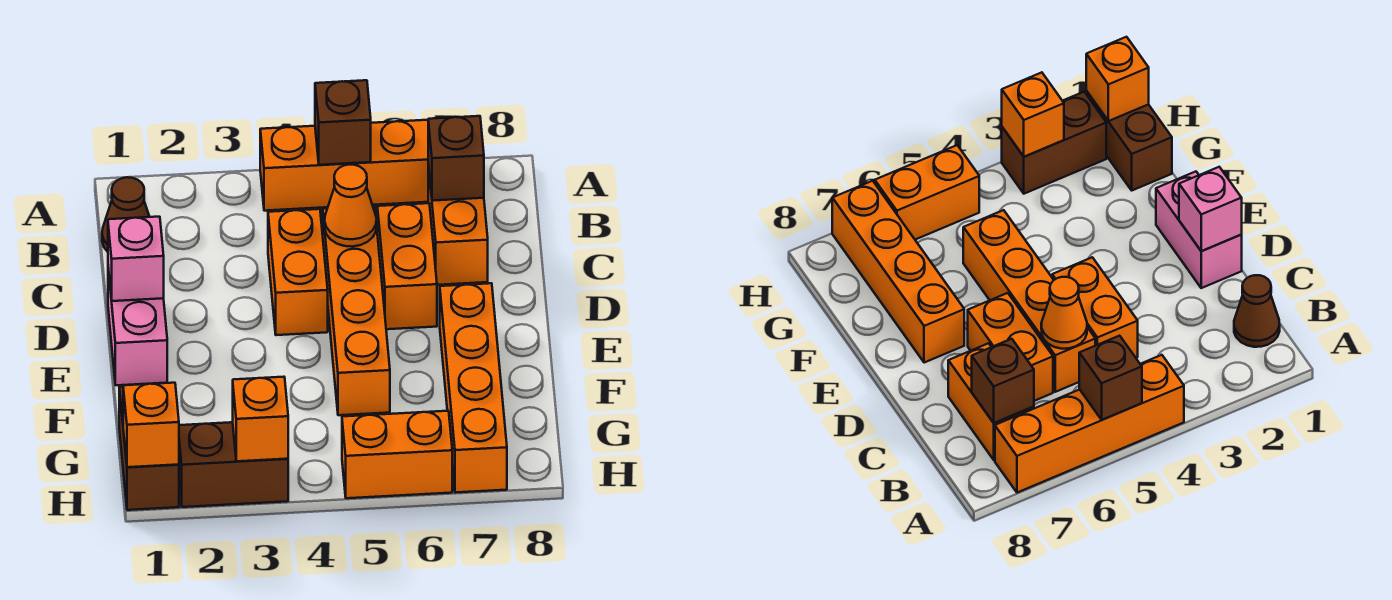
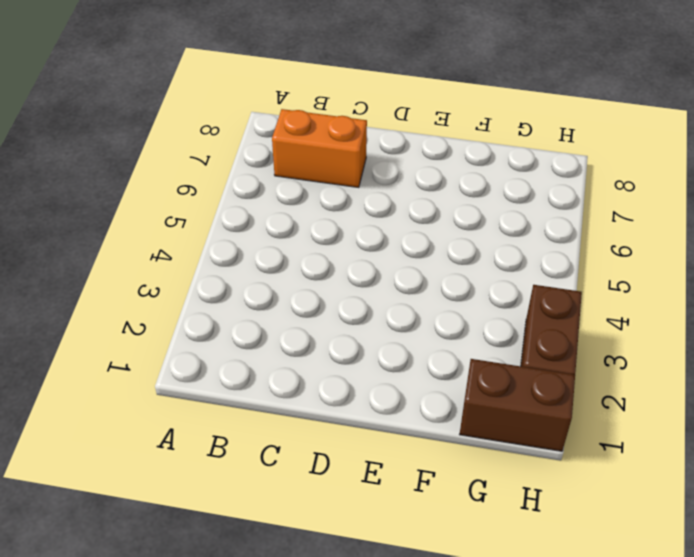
none -> orange 1x4 brick [260,120,428,211]
none -> brown 1x1 cone [102,177,149,252]
none -> orange 1x2 brick [268,209,328,335]

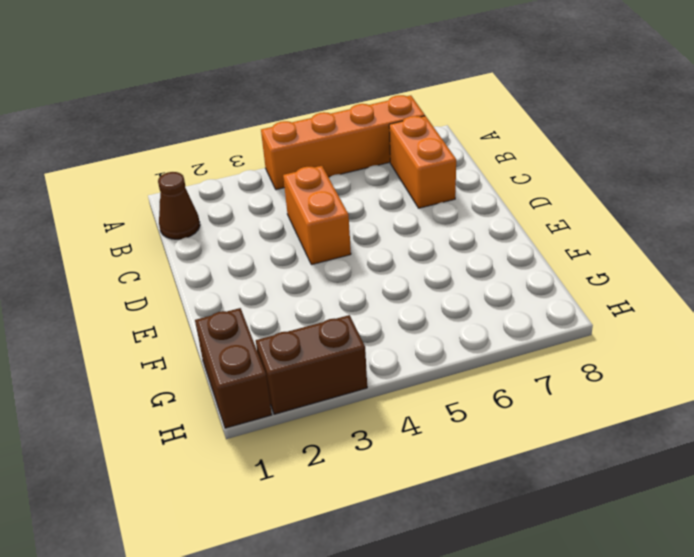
none -> orange 1x4 brick [323,206,390,415]
none -> orange 1x2 brick [377,203,437,329]
none -> pink 1x2 brick [108,269,167,385]

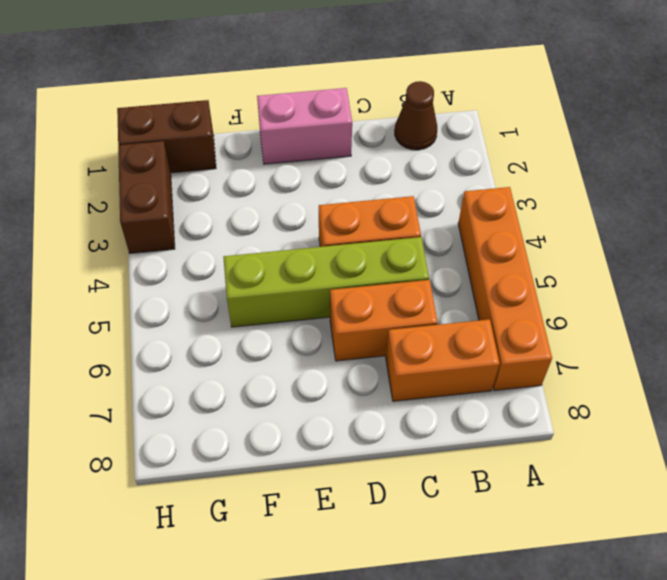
lime 1x4 brick [223,237,429,327] -> orange 1x4 brick [323,206,390,415]
none -> orange 1x4 brick [440,283,507,493]
none -> orange 1x2 brick [342,411,452,498]
none -> brown 1x1 brick [315,80,371,165]

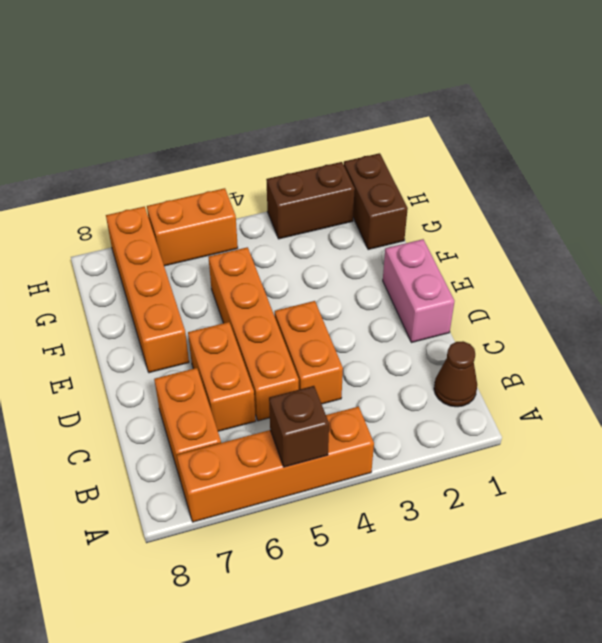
none -> brown 1x1 brick [428,116,484,201]
none -> orange 1x1 cone [325,164,377,247]
none -> pink 1x1 brick [108,217,164,301]

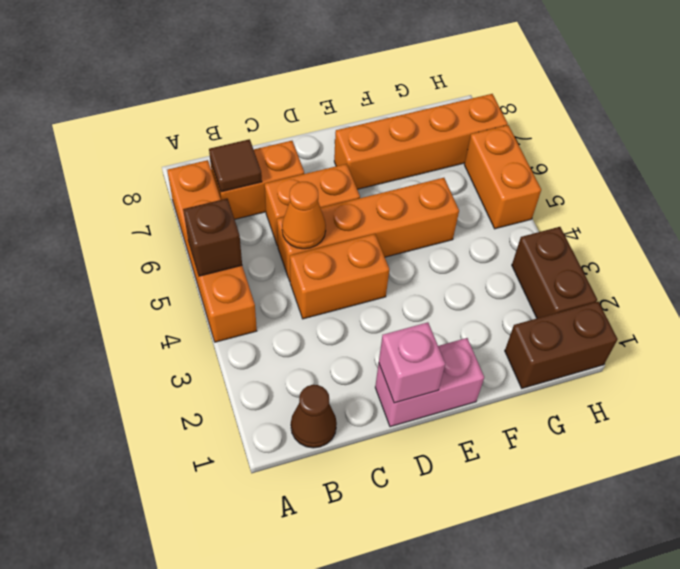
brown 1x1 tile [209,139,262,192] -> brown 1x1 brick [428,116,484,201]
none -> orange 1x1 brick [123,383,179,467]
none -> orange 1x1 brick [233,377,288,461]

